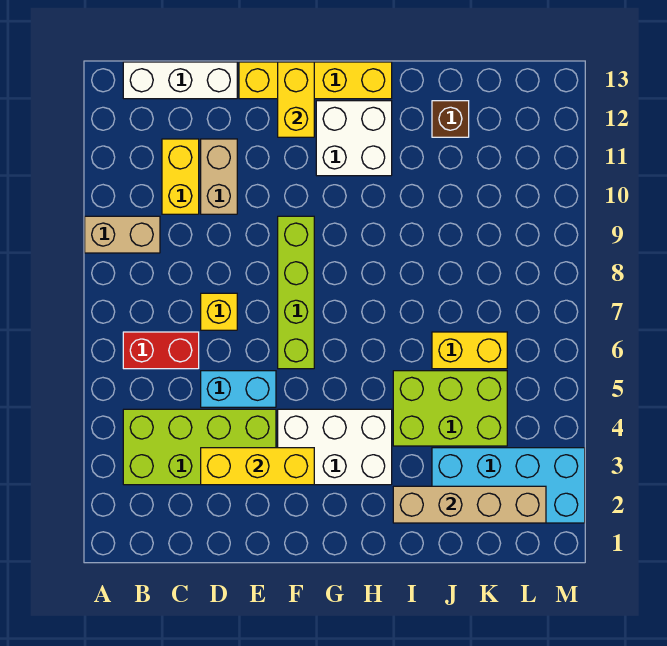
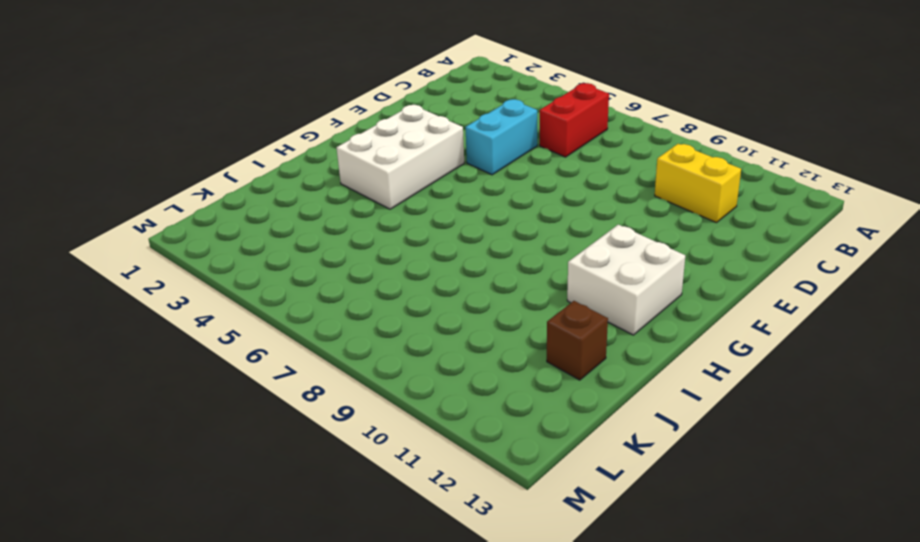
none -> tan 1x2 brick [85,216,160,253]
none -> lime 2x4 brick [123,409,276,485]
none -> white 1x3 brick [123,62,237,99]

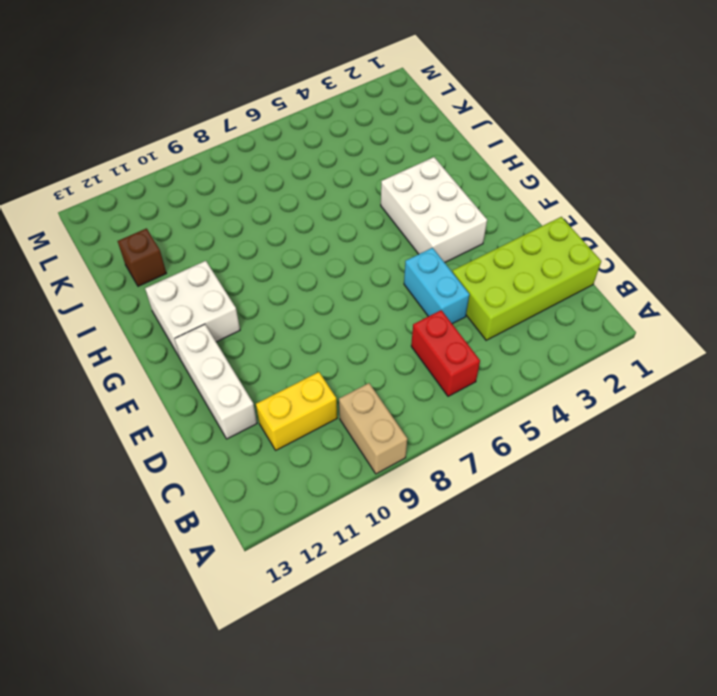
lime 2x4 brick [452,217,601,340] -> lime 2x4 brick turned to [123,409,276,485]
white 1x3 brick [175,324,257,439] -> white 1x3 brick moved to [123,62,237,99]
none -> yellow 1x1 brick [201,293,237,330]
none -> tan 1x2 brick [201,139,237,214]
none -> yellow 1x4 brick [239,62,392,99]

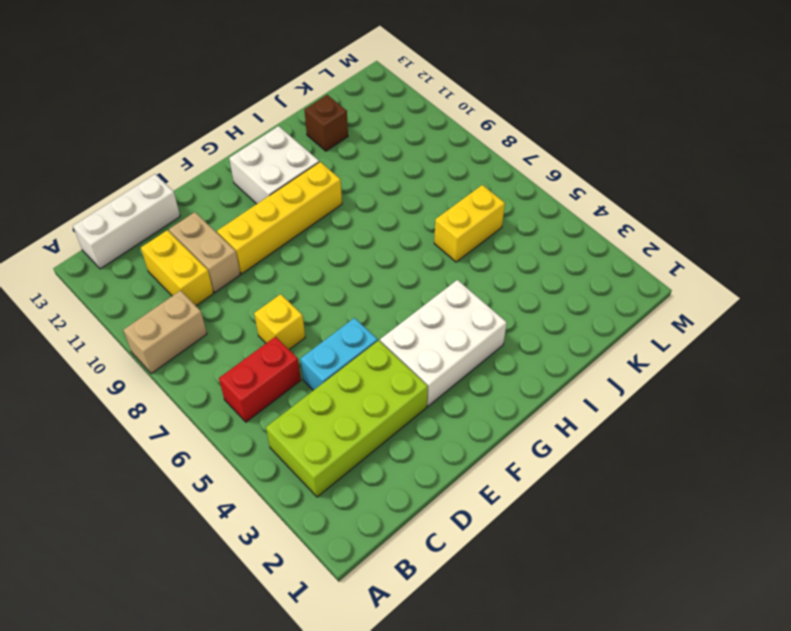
yellow 1x4 brick [217,162,342,274] -> yellow 1x4 brick moved to [239,62,392,99]
none -> lime 1x4 brick [278,216,314,369]
none -> lime 2x3 brick [393,371,507,446]
none -> cyan 2x4 brick [432,448,585,523]

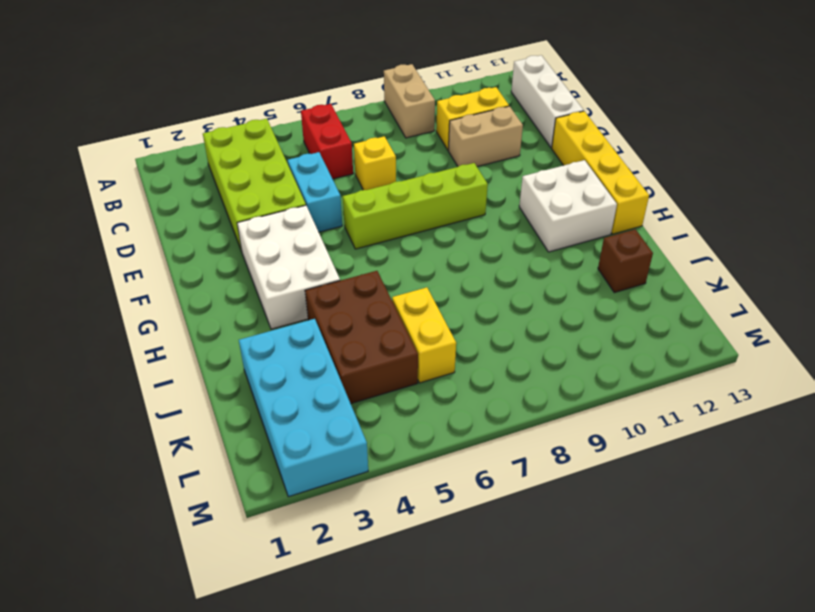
brown 2x3 brick [305,271,418,404] -> lime 2x3 brick [393,371,507,446]
none -> yellow 1x3 brick [201,448,314,485]
none -> yellow 1x2 brick [278,62,314,137]
none -> tan 1x4 brick [393,486,546,523]

